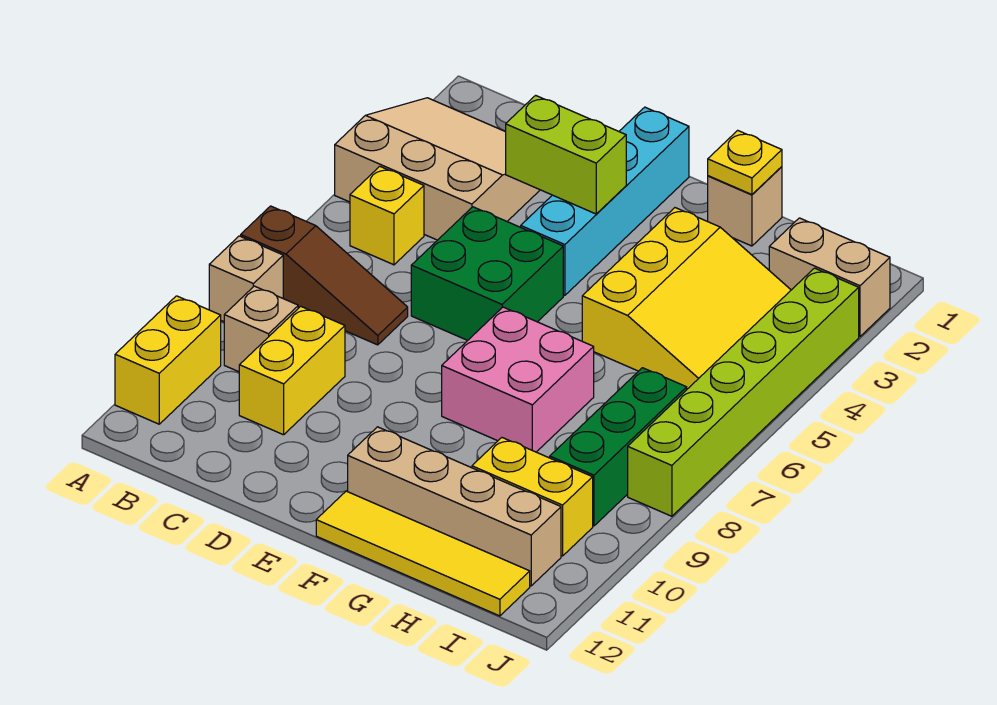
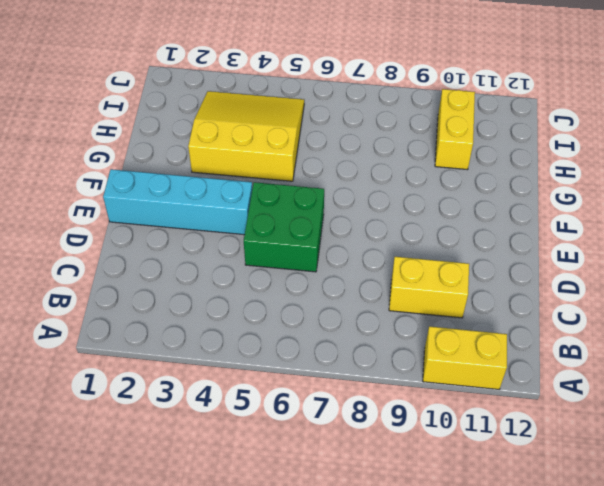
none -> tan 3x3 slope [335,98,540,240]
none -> brown 1x3 slope [241,206,408,345]
none -> tan 1x1 brick [209,236,283,322]

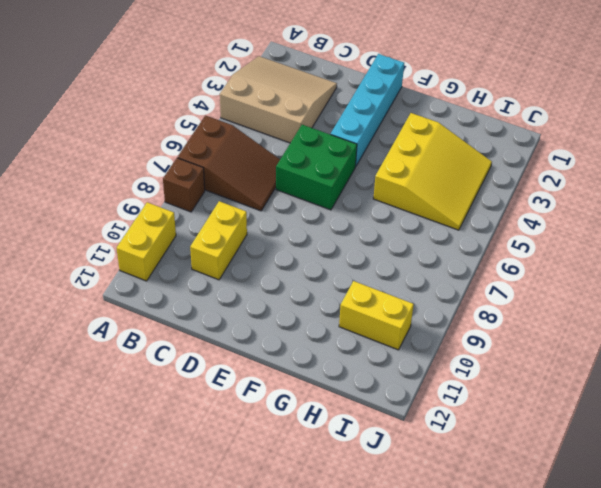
brown 2x3 slope [178,116,280,211] -> brown 1x3 slope [241,206,408,345]
brown 1x1 brick [163,158,205,212] -> tan 1x1 brick [209,236,283,322]
none -> yellow 1x1 brick [350,166,424,265]
none -> tan 1x1 brick [224,286,298,372]
none -> pink 2x2 brick [442,307,594,452]

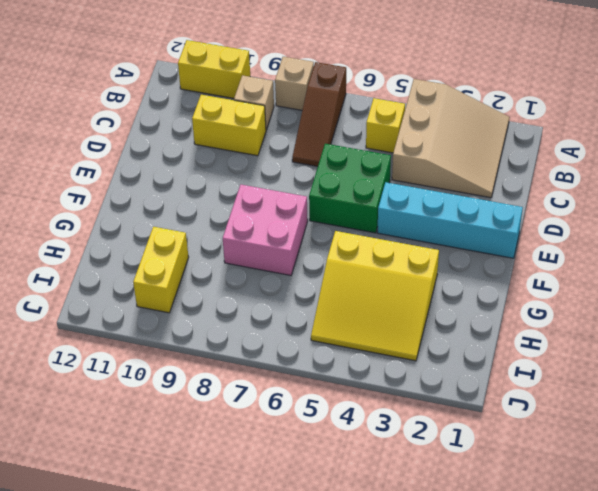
none -> tan 1x4 brick [348,427,561,586]
none -> yellow 1x4 tile [316,491,530,616]
none -> tan 1x1 brick [707,167,782,246]

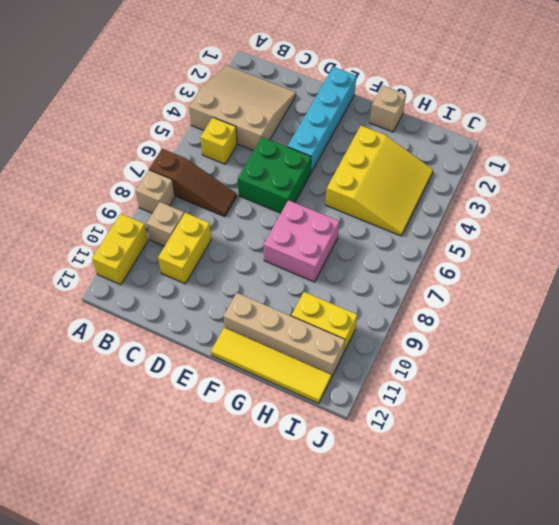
none -> tan 1x2 brick [769,218,890,337]
none -> green 1x3 brick [550,368,687,526]
none -> lime 1x6 brick [628,268,859,516]

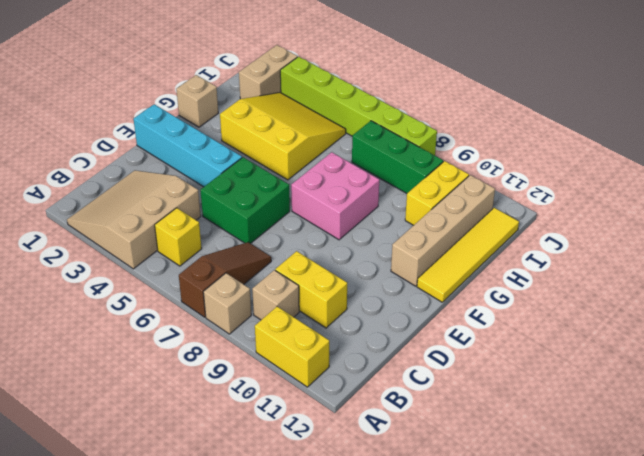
none -> lime 1x2 brick [506,95,626,214]
none -> yellow 1x1 plate [708,130,782,195]

